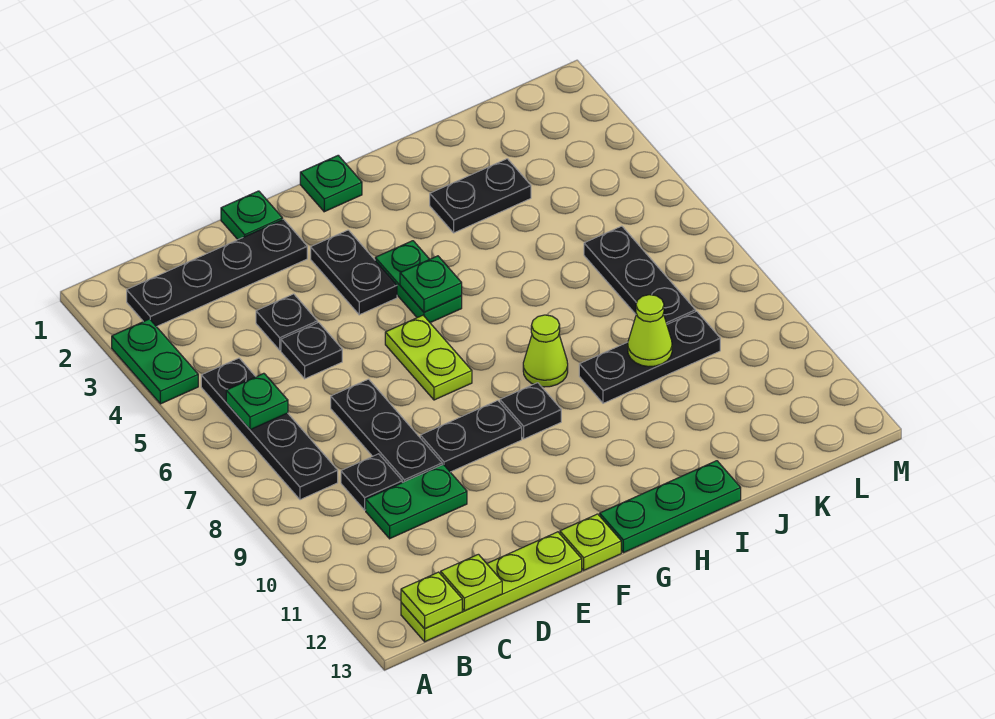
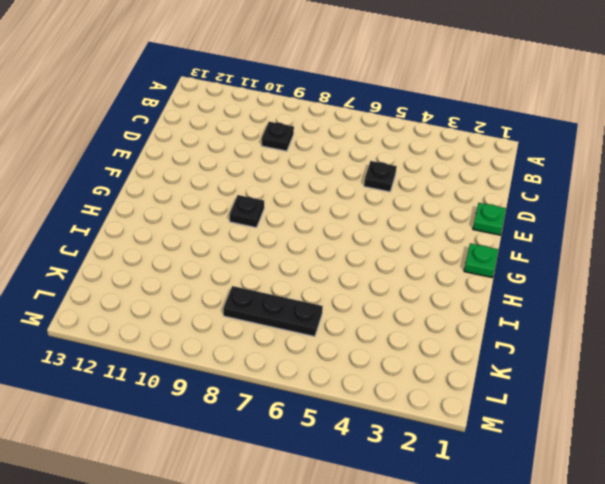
none -> green 1x2 plate [112,319,198,404]
none -> black 1x4 plate [127,219,307,327]
none -> black 1x4 plate [201,358,338,500]

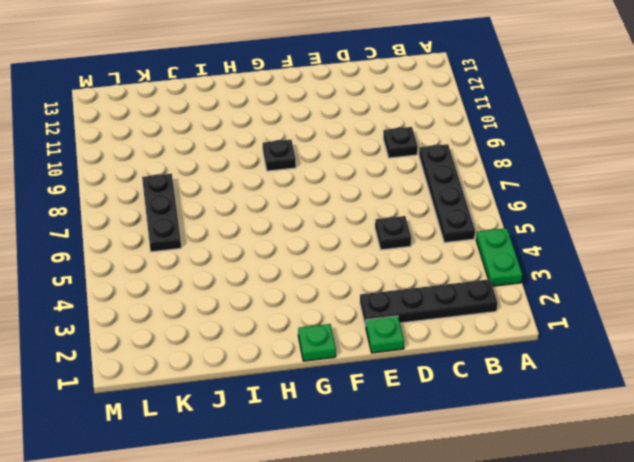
none -> lime 1x4 plate [401,532,582,642]
none -> green 1x2 plate [366,464,467,539]
none -> black 1x1 plate [256,294,318,350]

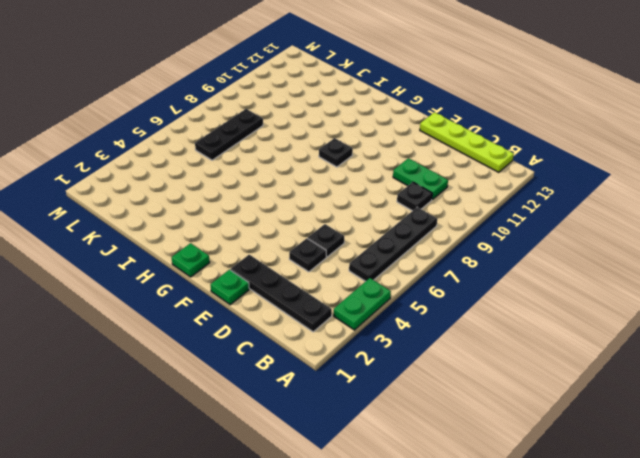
none -> black 1x3 plate [331,379,442,483]
none -> black 1x2 plate [420,400,522,472]
none -> black 1x2 plate [311,230,397,315]

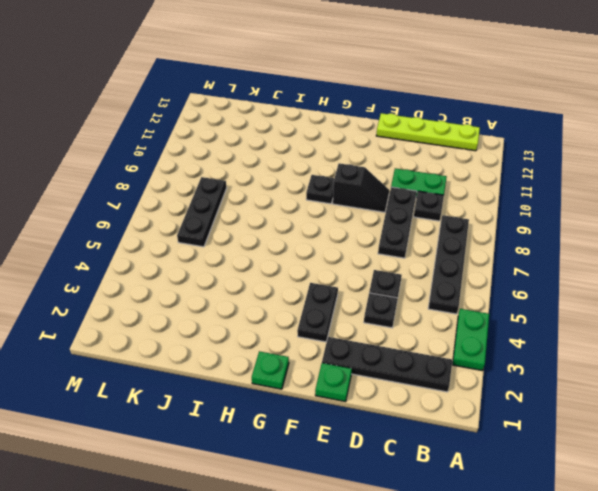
black 1x2 slope [333,163,389,212] -> black 1x2 plate [420,400,522,472]
none -> lime 1x2 plate [385,315,472,400]
none -> lime 1x1 plate [560,514,621,570]
none -> green 1x2 plate [375,241,462,323]

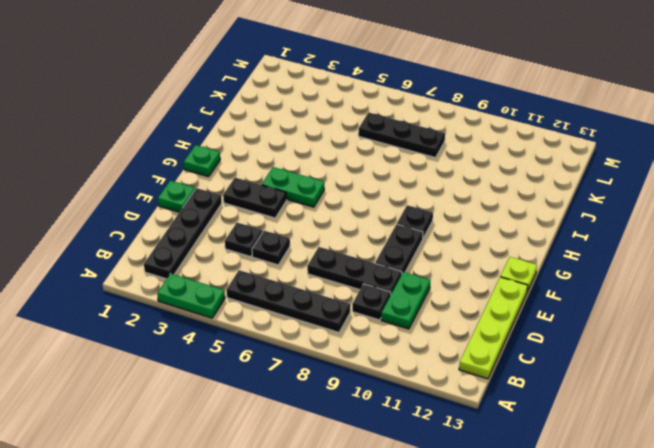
none -> lime 1x2 plate [385,315,472,400]
none -> green 1x3 plate [600,461,741,553]
none -> lime 1x1 cone [523,315,568,387]

